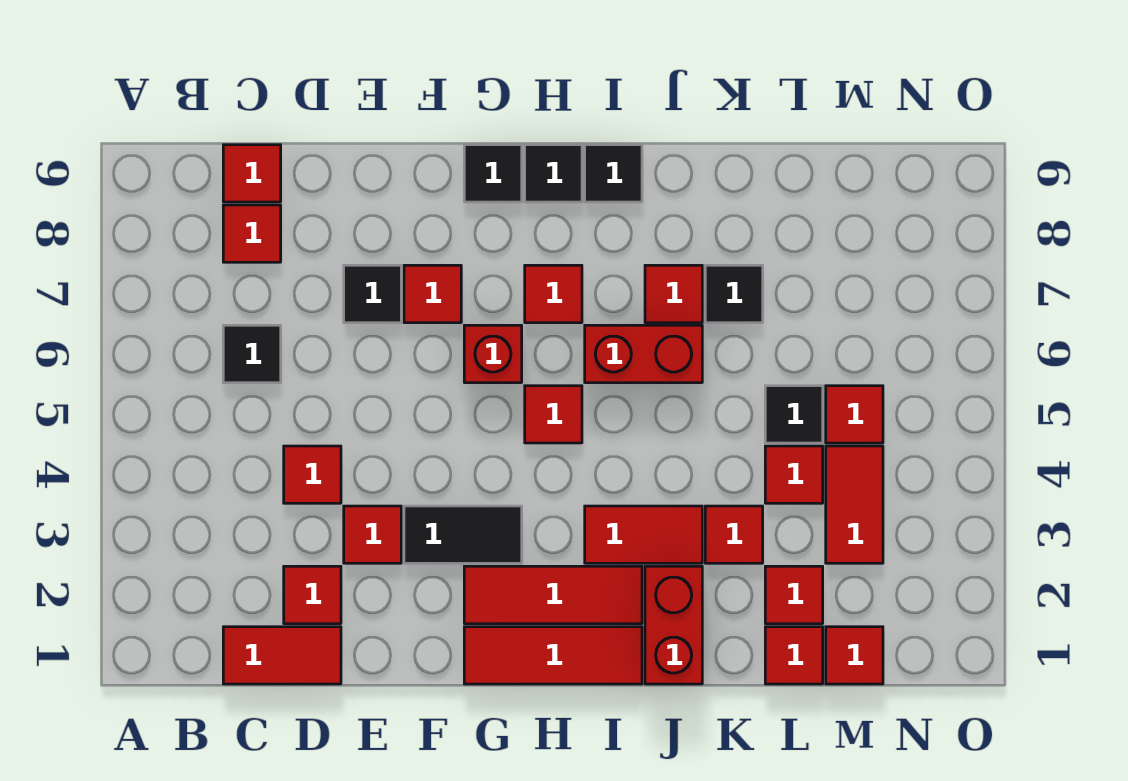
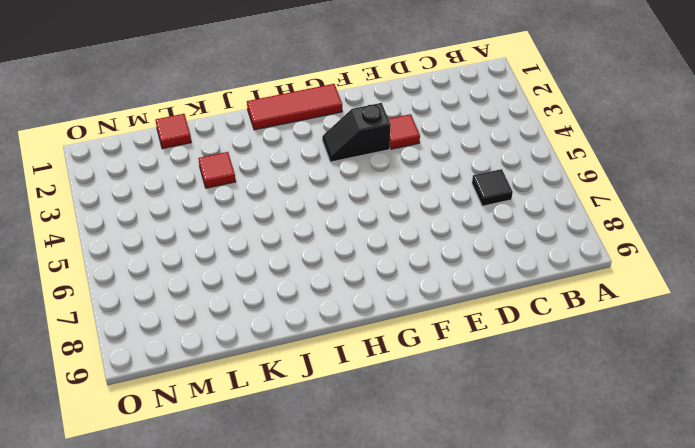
black 1x2 slope [322,103,391,162] -> black 1x2 tile [404,506,522,563]
none -> red 1x2 tile [223,627,341,684]
none -> red 1x1 tile [223,205,281,262]
none -> red 1x1 tile [223,145,281,202]
none -> red 1x1 tile [284,566,341,624]

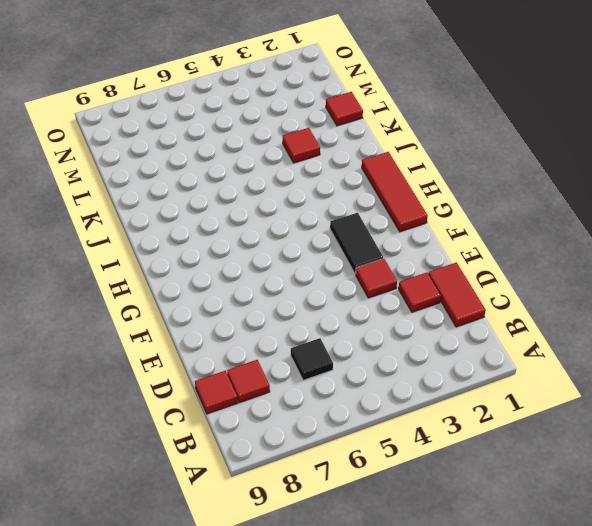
none -> red 1x1 tile [284,446,341,503]
none -> black 1x1 tile [344,265,401,323]
none -> red 1x1 tile [404,265,461,323]
none -> red 1x3 tile [464,566,642,624]

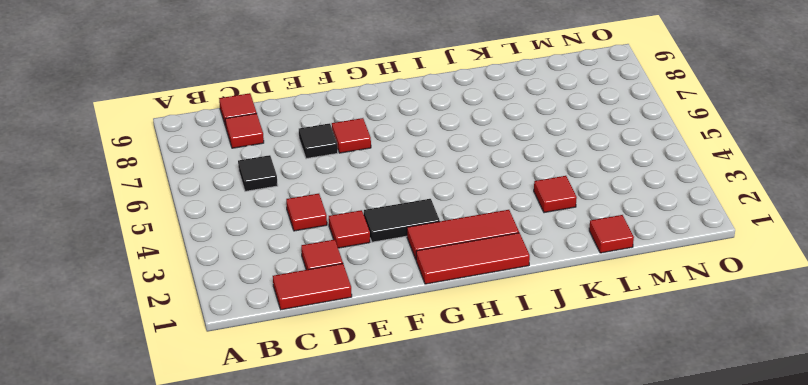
none -> red 1x1 brick [464,325,522,383]
none -> black 1x1 tile [464,145,522,202]
none -> red 1x1 tile [525,386,582,443]
none -> red 1x1 tile [525,265,582,323]

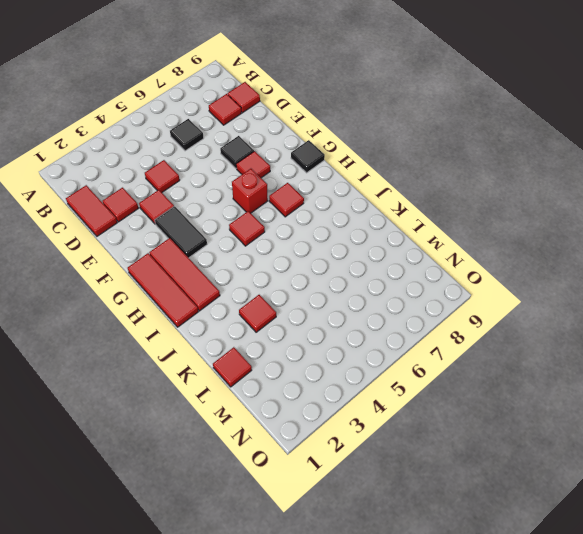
none -> black 1x1 tile [525,145,582,202]
none -> red 1x2 tile [585,506,702,563]
none -> red 1x2 brick [585,325,702,383]
none -> black 1x1 tile [585,145,642,202]

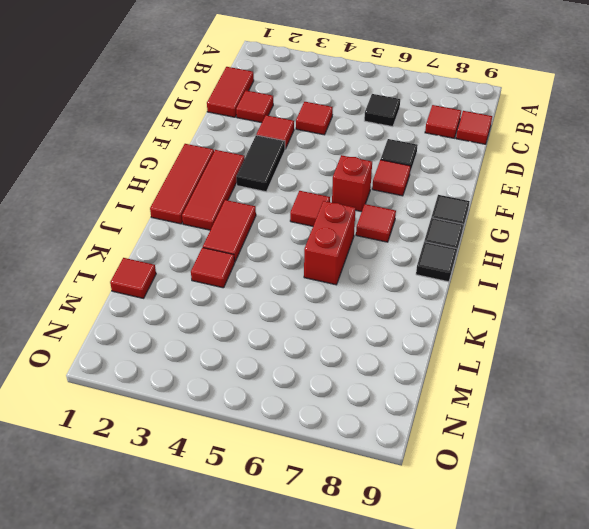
none -> red 1x2 brick [645,566,702,684]
none -> red 1x1 tile [645,265,702,323]
none -> black 1x1 tile [705,265,763,323]
none -> red 1x1 tile [765,566,823,624]

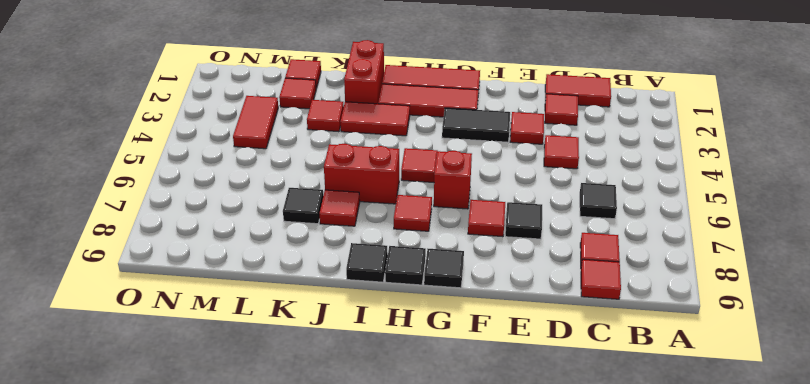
none -> red 1x1 tile [765,446,823,503]
none -> black 1x1 tile [765,386,823,443]
none -> red 1x1 tile [826,627,883,684]
none -> red 1x1 tile [826,386,883,443]

